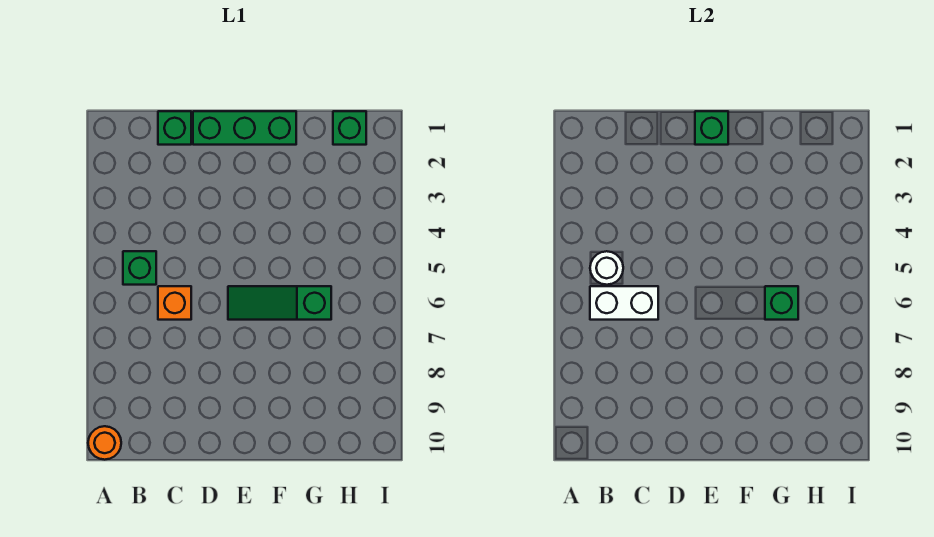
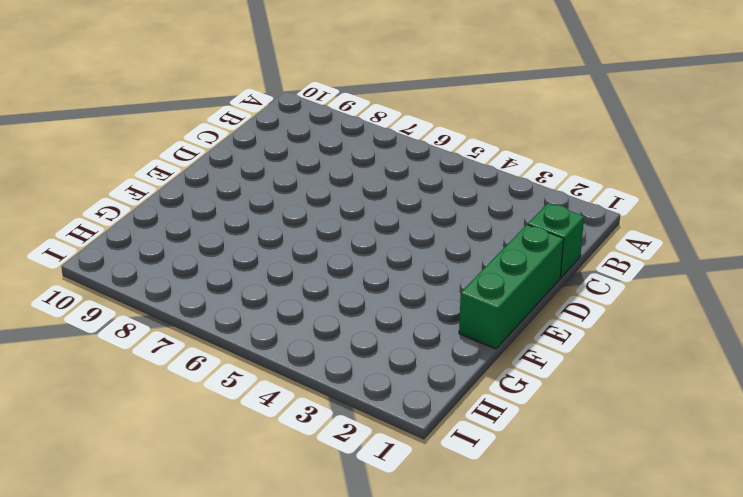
none -> orange 1x1 round brick [88,426,121,460]
none -> green 1x1 brick [123,251,156,285]

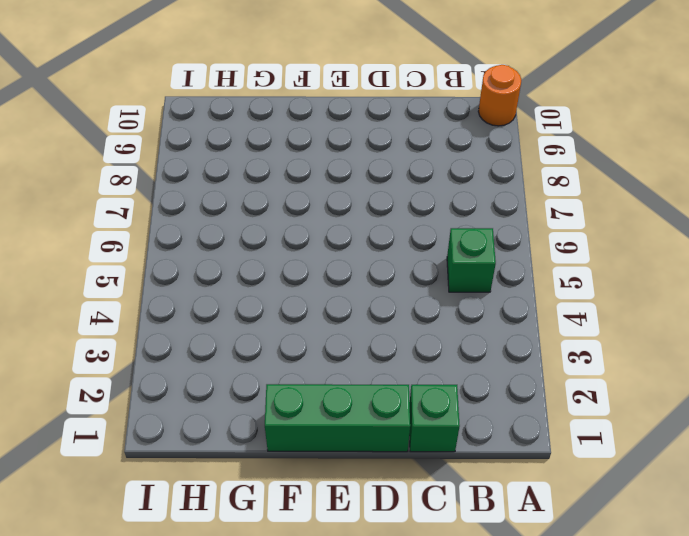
none -> orange 1x1 brick [158,286,191,320]
none -> green 1x3 slope [228,286,331,320]

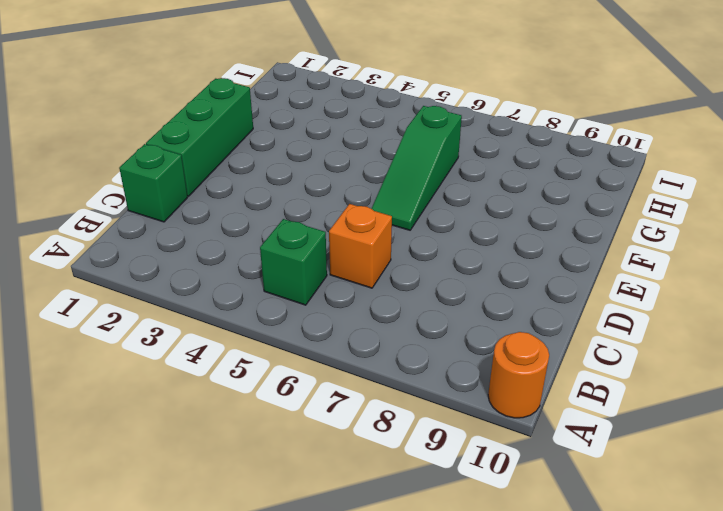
none -> green 1x1 brick [333,111,366,145]
none -> white 1x1 round brick [590,251,623,285]

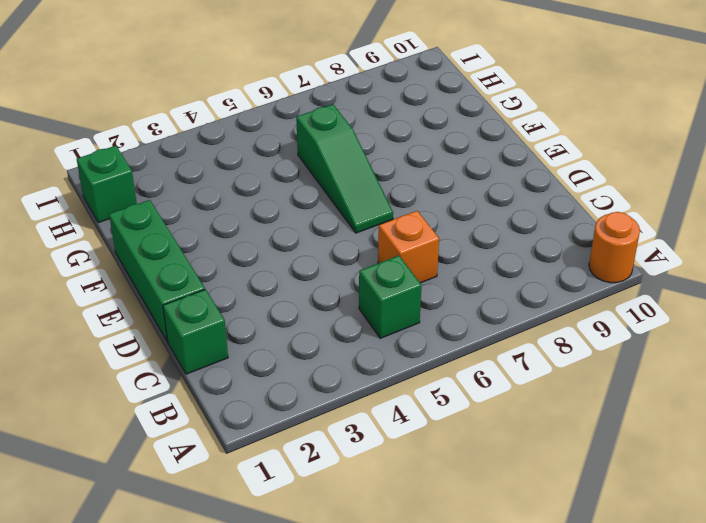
none -> white 1x1 round brick [590,251,623,285]
none -> white 1x2 brick [590,286,658,320]

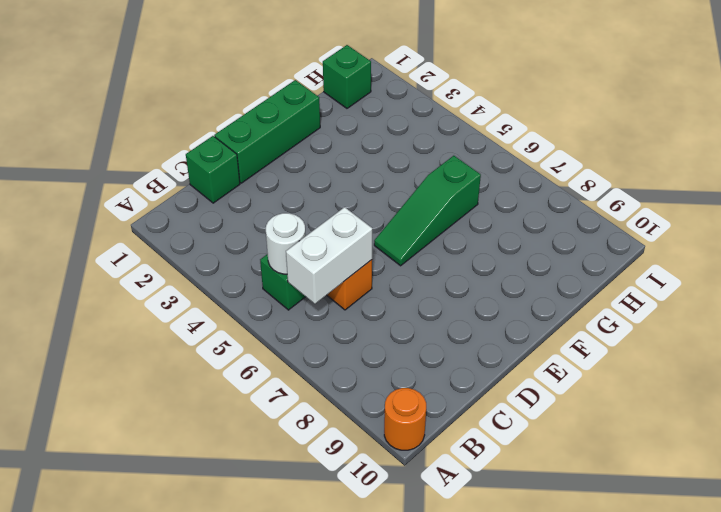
none -> green 1x1 brick [695,111,728,145]
none -> green 1x1 brick [765,286,798,320]

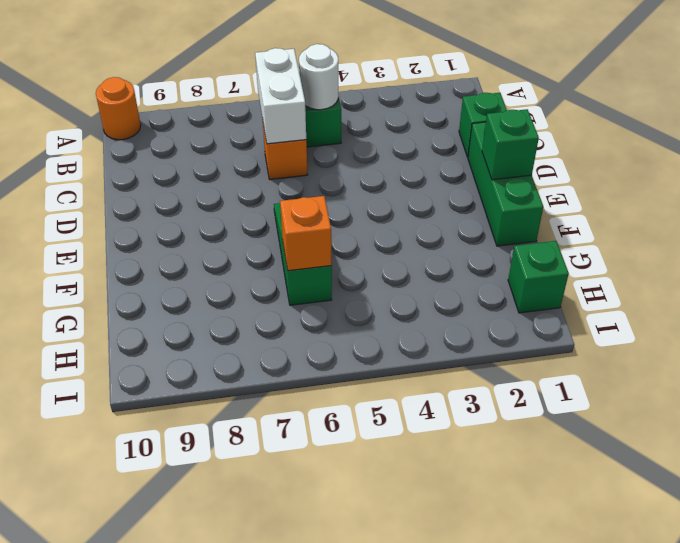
orange 1x1 brick [280,196,331,271] -> green 1x1 brick [765,286,798,320]

